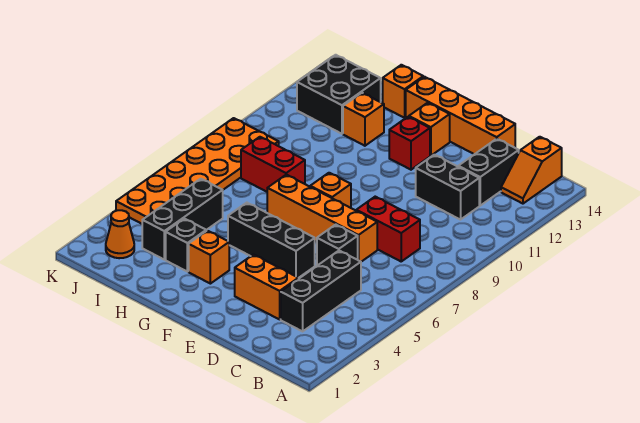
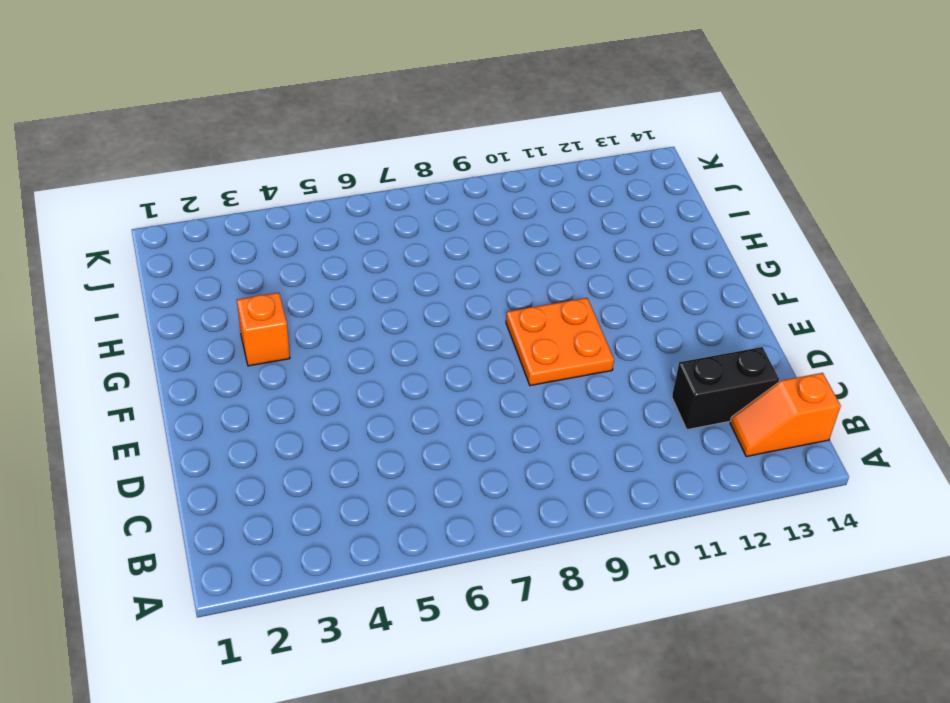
orange 2x2 plate [506,298,614,386] -> none
none -> black 1x3 brick [281,251,361,331]
none -> red 1x2 brick [356,197,420,261]
none -> black 1x2 brick [416,155,479,220]

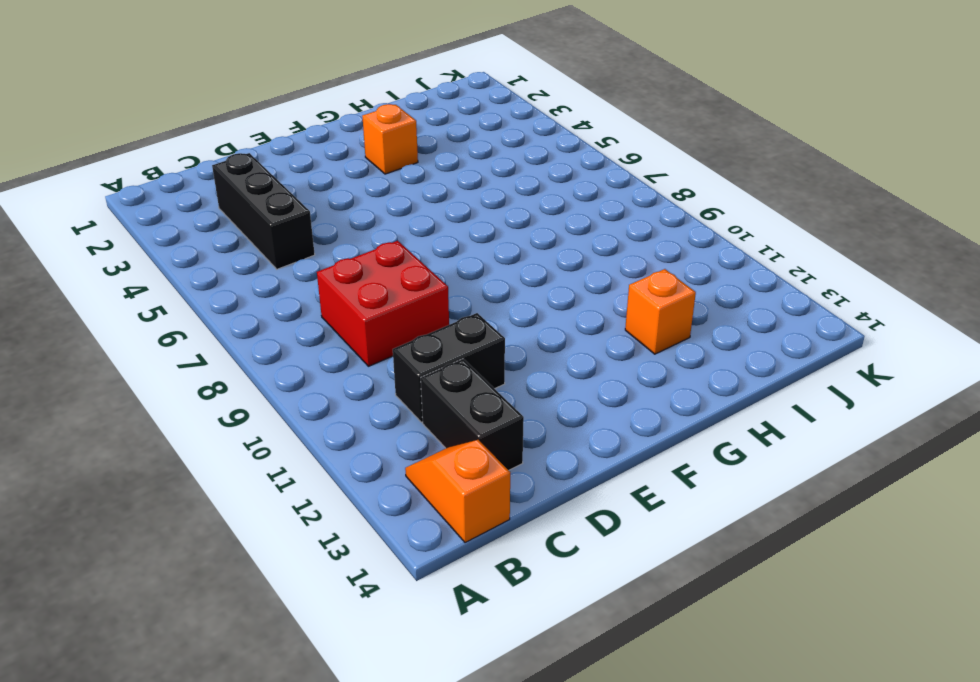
red 2x2 brick [317,241,449,366] -> red 1x2 brick [356,197,420,261]
none -> orange 1x2 brick [235,255,298,319]
none -> black 1x1 brick [317,225,358,266]
none -> orange 1x4 brick [267,175,377,262]

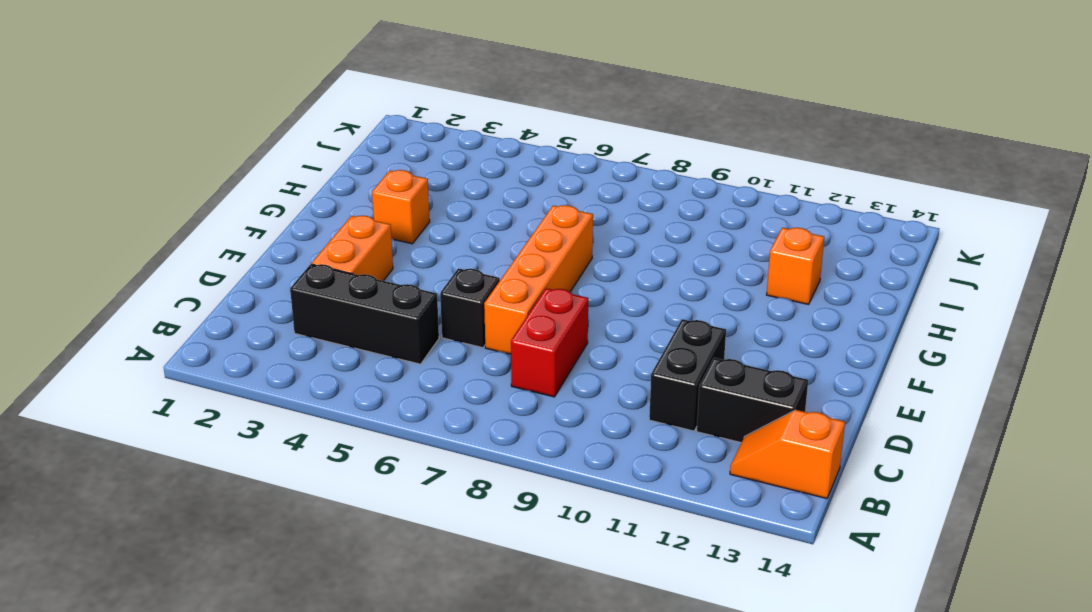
none -> orange 1x4 brick [406,77,515,154]
none -> black 1x3 brick [228,203,315,278]
none -> orange 1x1 brick [310,173,351,208]

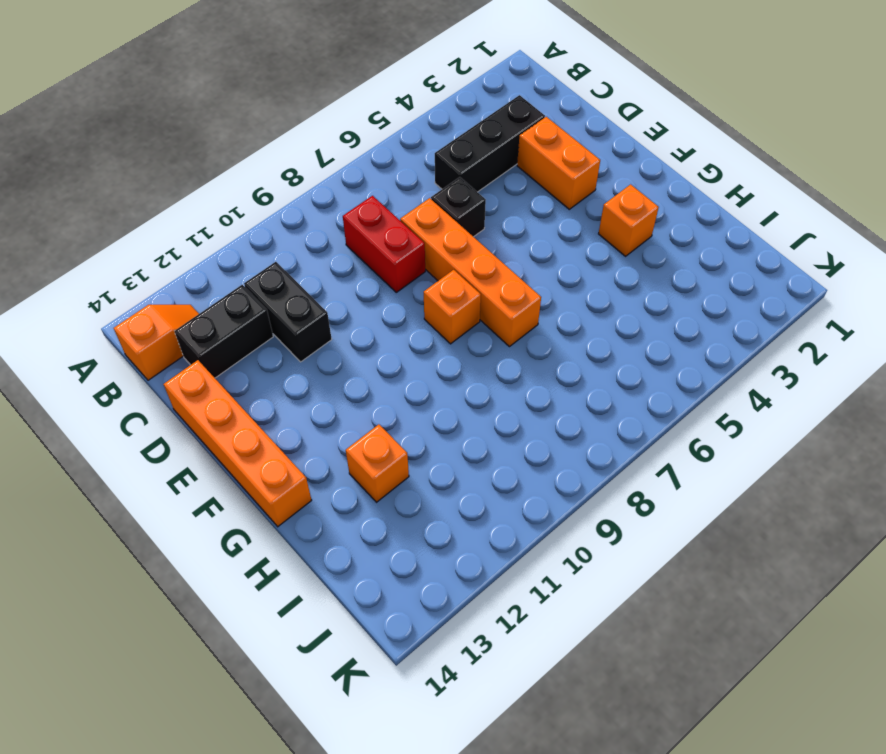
none -> black 1x3 brick [228,203,315,278]
none -> red 1x1 brick [389,117,430,170]
none -> orange 1x1 brick [409,103,450,156]

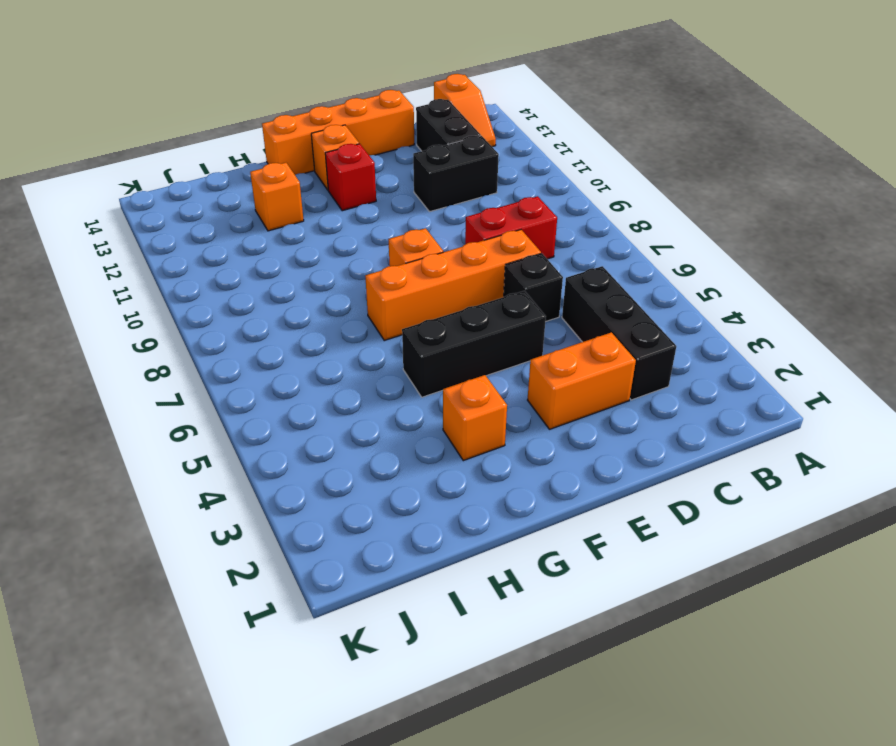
none -> black 1x1 brick [166,219,206,272]
none -> red 1x2 brick [241,137,305,192]
none -> orange 1x1 brick [383,65,423,118]

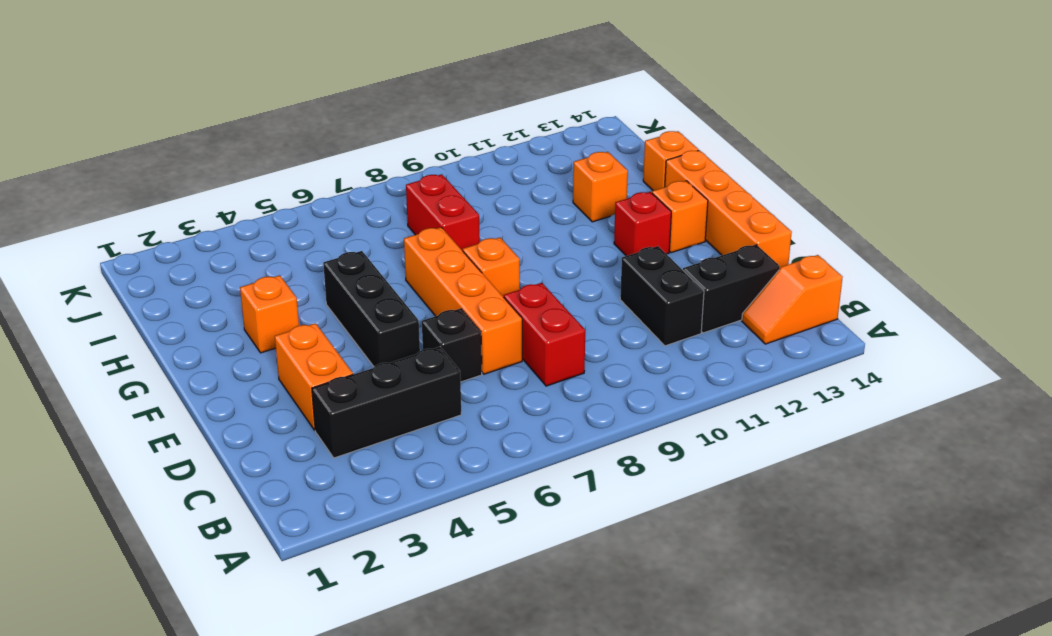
none -> black 1x1 brick [166,219,206,272]
none -> black 1x3 brick [142,179,223,260]
none -> black 2x2 brick [297,55,381,134]

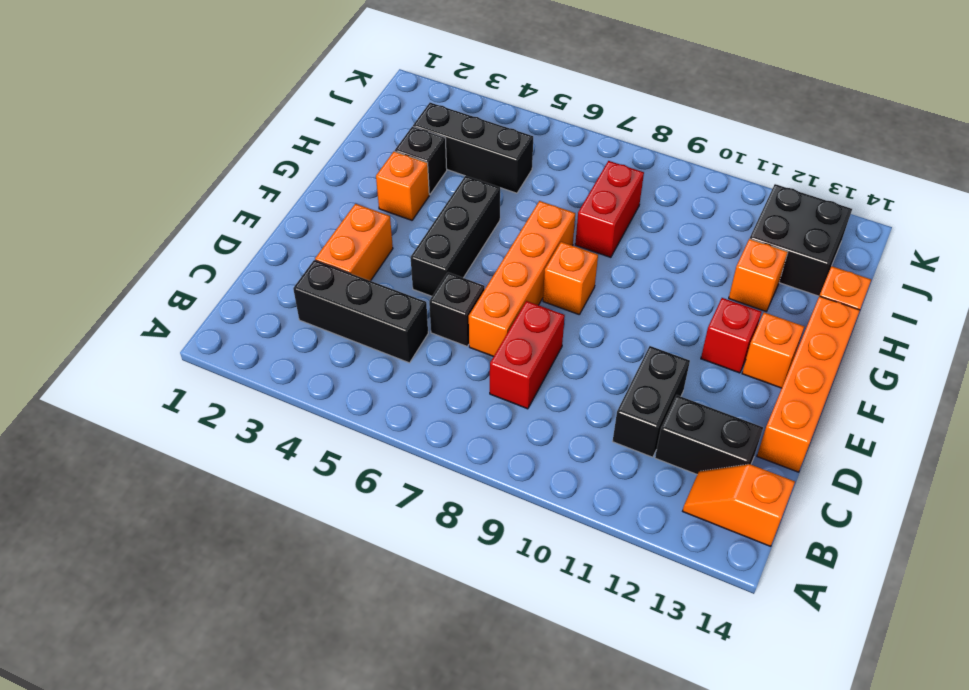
none -> orange 1x1 cone [106,210,134,258]
none -> orange 2x6 plate [116,118,279,224]

